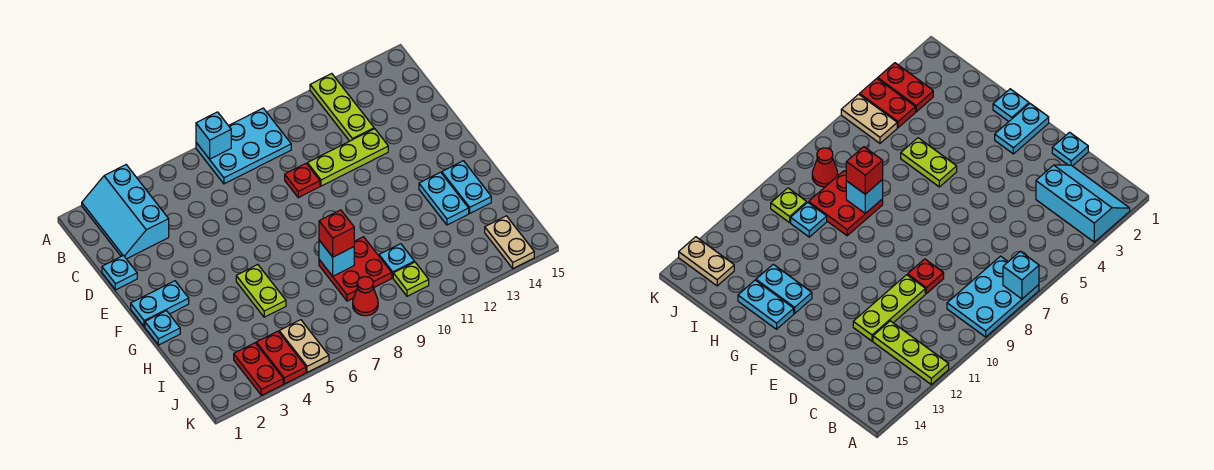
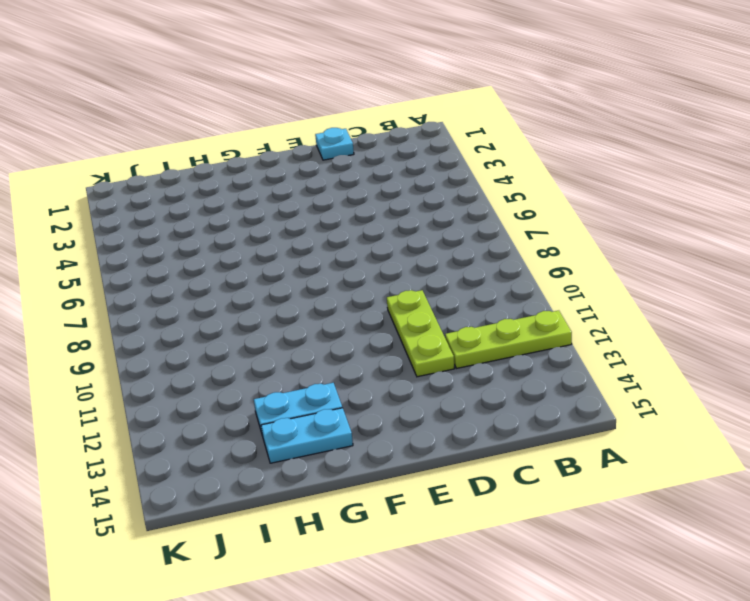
none -> cyan 2x3 slope [82,165,169,259]
none -> cyan 2x3 plate [196,108,291,184]
none -> red 1x1 plate [285,163,320,198]

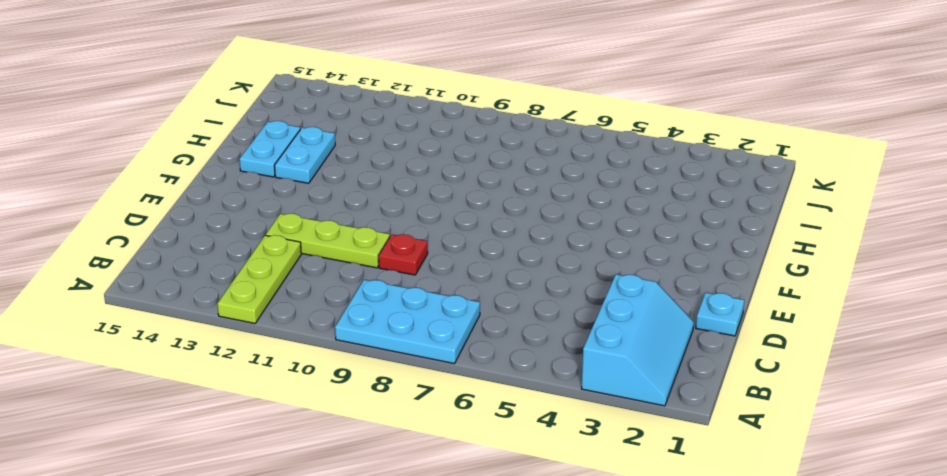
none -> cyan 1x2 plate [131,281,189,327]
none -> cyan 1x1 plate [145,311,180,345]
none -> lime 1x2 plate [236,265,286,317]

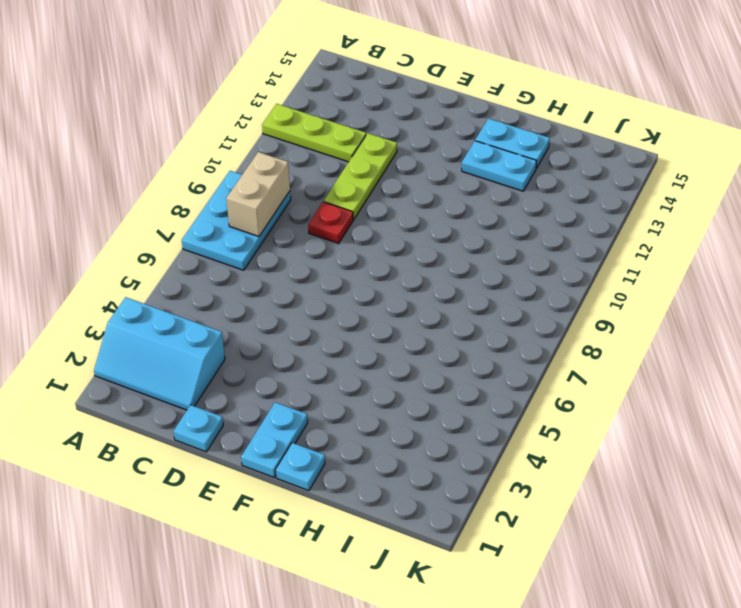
tan 1x2 brick [226,152,290,236] -> none
none -> lime 1x2 plate [236,265,286,317]
none -> red 2x2 plate [319,237,392,301]
none -> cyan 1x1 plate [379,244,414,278]

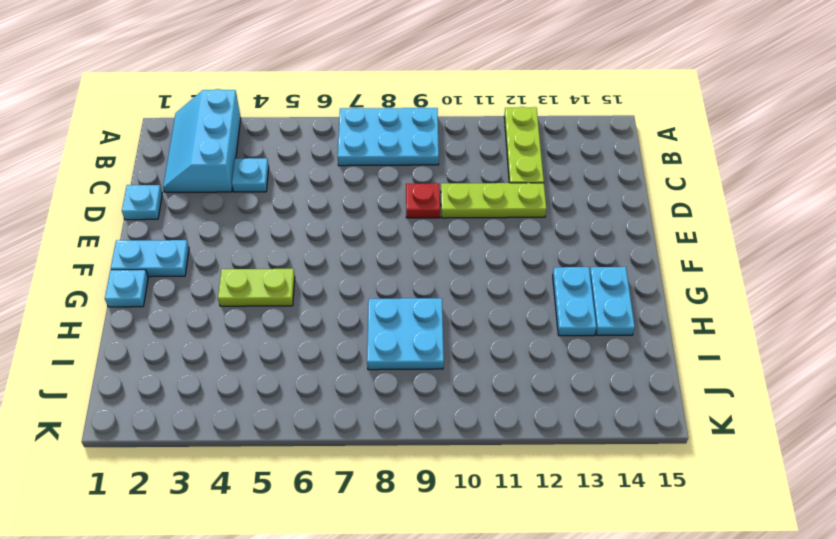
cyan 1x1 plate [232,158,269,192] -> cyan 1x1 plate moved to [379,244,414,278]
lime 1x2 plate [218,269,295,306] -> lime 1x2 plate turned to [236,265,286,317]
cyan 2x2 plate [367,298,444,370] -> red 2x2 plate [319,237,392,301]
none -> red 1x2 plate [234,343,283,396]
none -> red 1x2 plate [256,331,306,384]
none -> tan 1x2 plate [279,320,329,372]

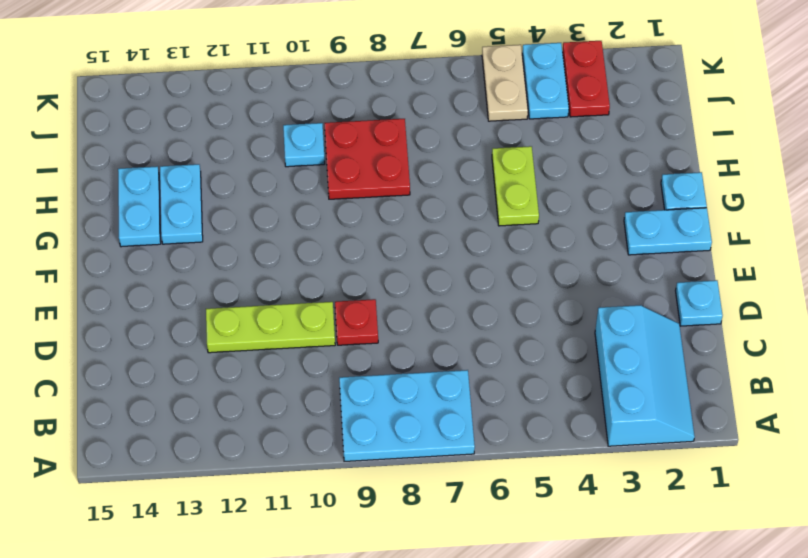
cyan 1x2 plate [522,43,569,119] -> red 1x2 plate [256,331,306,384]
none -> lime 1x3 plate [310,74,374,141]
none -> red 1x1 cone [353,277,378,316]
none -> lime 1x1 plate [393,262,429,296]

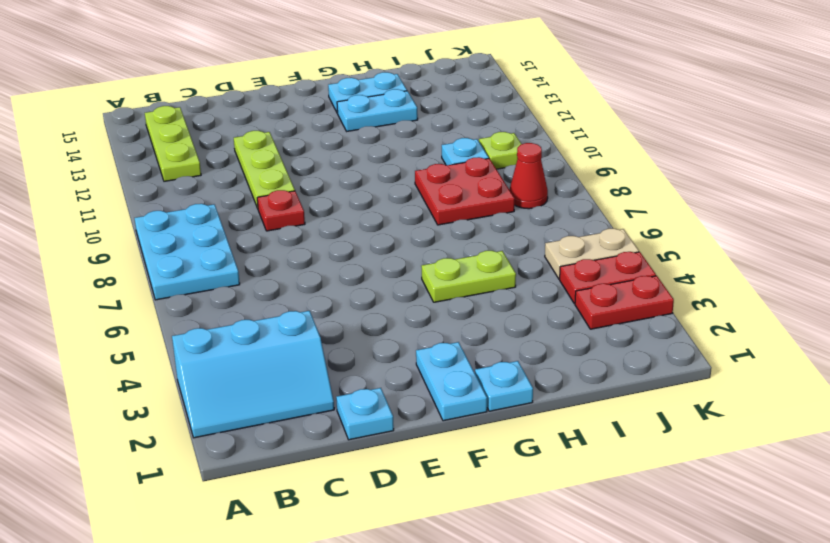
lime 1x3 plate [145,106,201,181] -> lime 1x3 plate turned to [310,74,374,141]
none -> tan 1x2 plate [485,216,534,268]
none -> cyan 1x1 brick [196,112,231,159]
none -> cyan 1x1 brick [319,240,354,276]

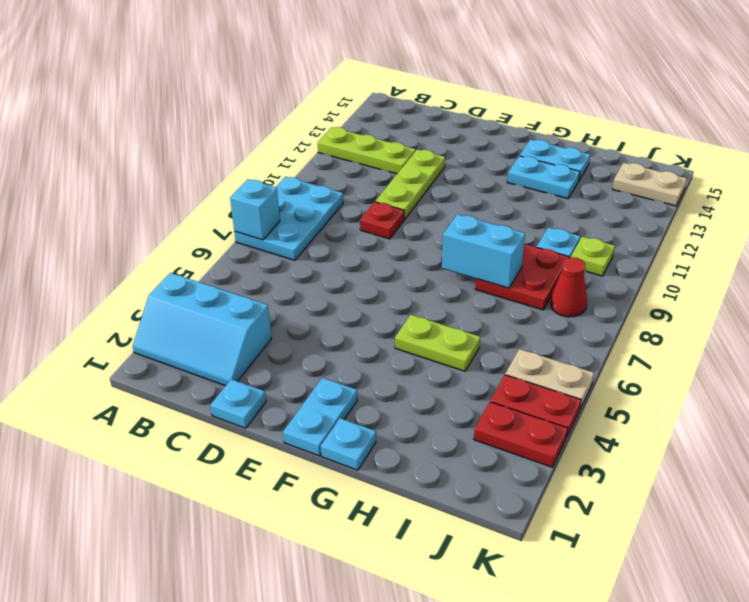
cyan 1x2 brick [442,214,525,288] -> cyan 1x1 brick [319,240,354,276]
none -> red 1x1 brick [319,210,354,257]

